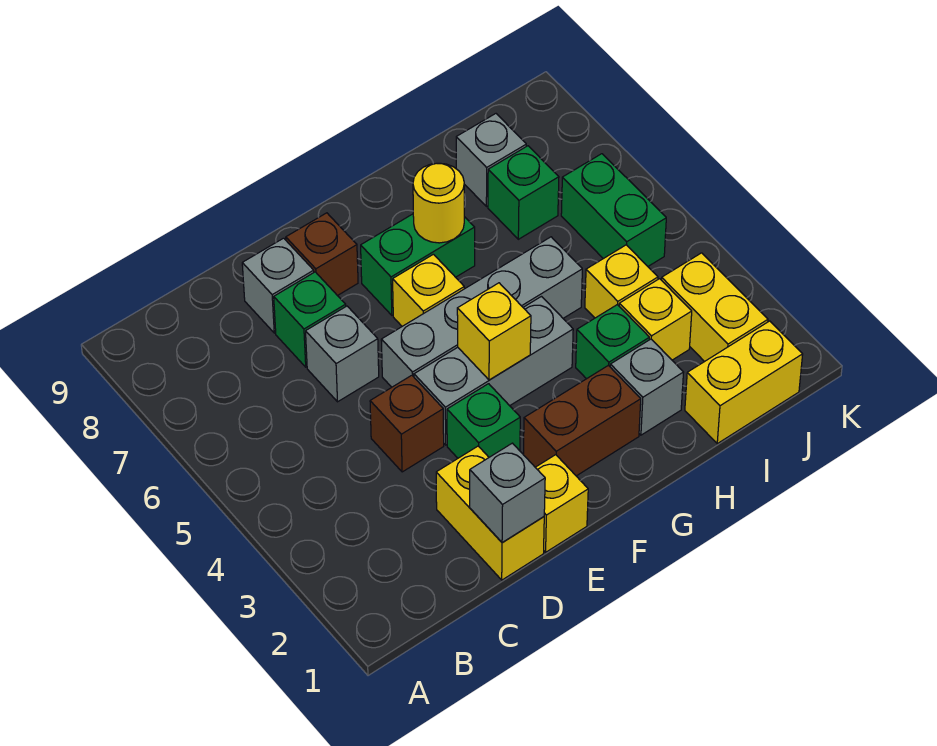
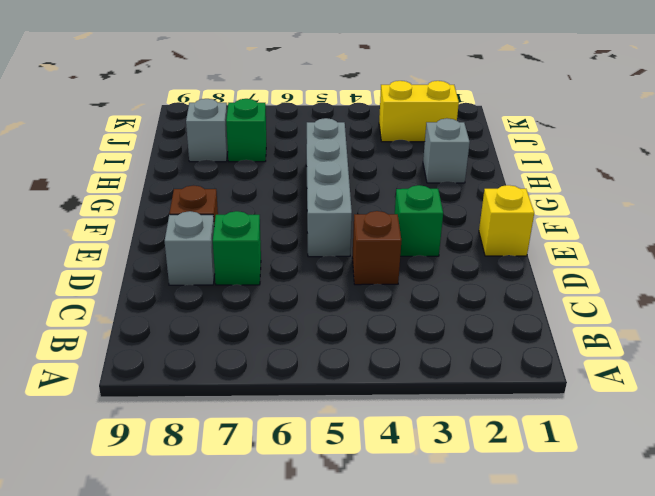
none -> yellow 1x2 brick [436,446,544,580]
none -> grey 1x1 brick [306,306,379,402]
none -> grey 1x3 brick [414,297,573,445]

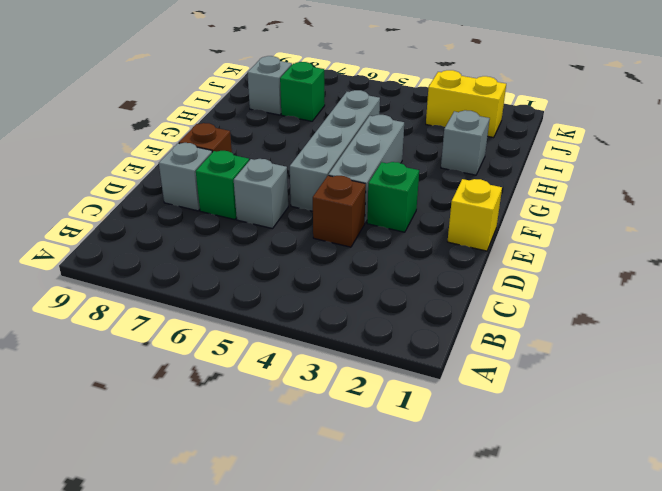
none -> yellow 1x2 brick [436,446,544,580]
none -> brown 1x2 brick [523,365,641,476]
none -> yellow 1x1 brick [393,254,464,326]

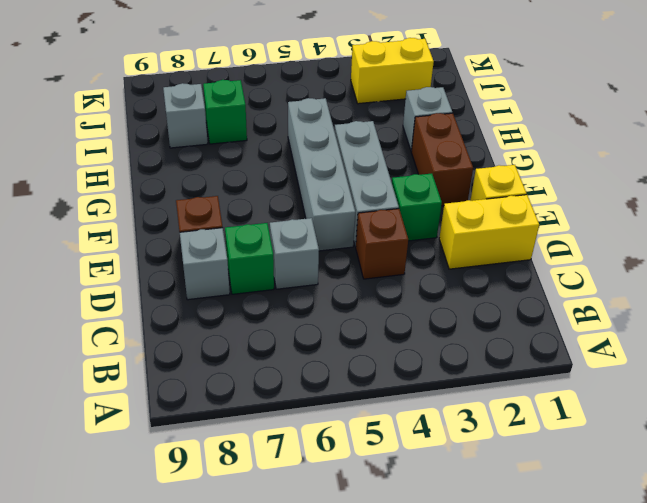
none -> yellow 1x1 brick [393,254,464,326]
none -> green 1x2 brick [361,214,475,315]
none -> green 1x1 brick [576,305,649,379]

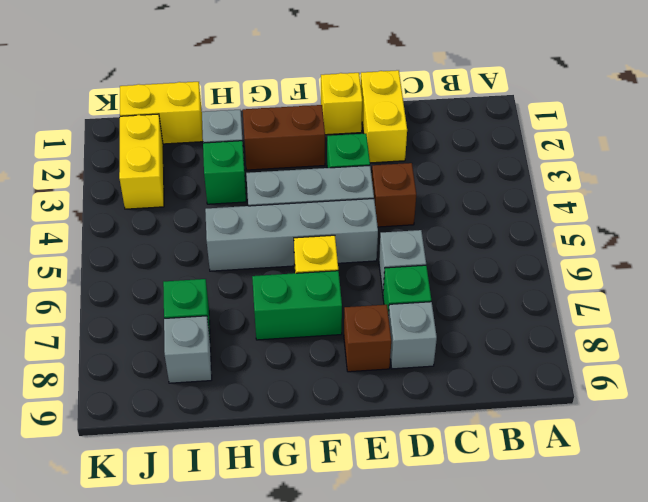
none -> yellow 1x1 brick [619,279,692,360]
none -> yellow 1x1 brick [585,245,658,318]
none -> green 1x2 brick [561,154,666,266]

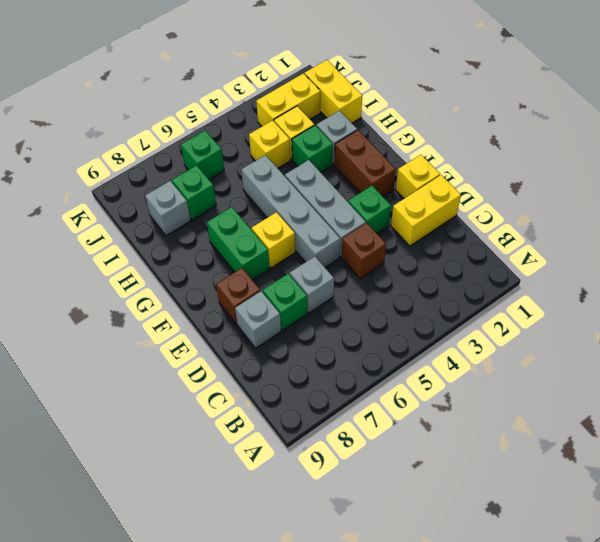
green 1x1 brick [181,131,224,179] -> green 1x2 brick [561,154,666,266]
none -> grey 1x1 brick [470,443,545,543]
none -> yellow 1x1 brick [457,283,531,380]
none -> yellow 1x1 round brick [413,163,464,243]

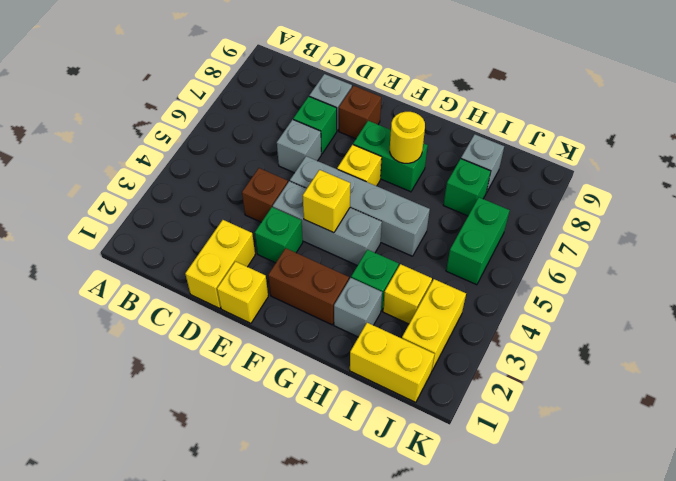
none -> yellow 1x1 brick [585,245,658,318]
none -> grey 1x1 brick [470,443,545,543]

